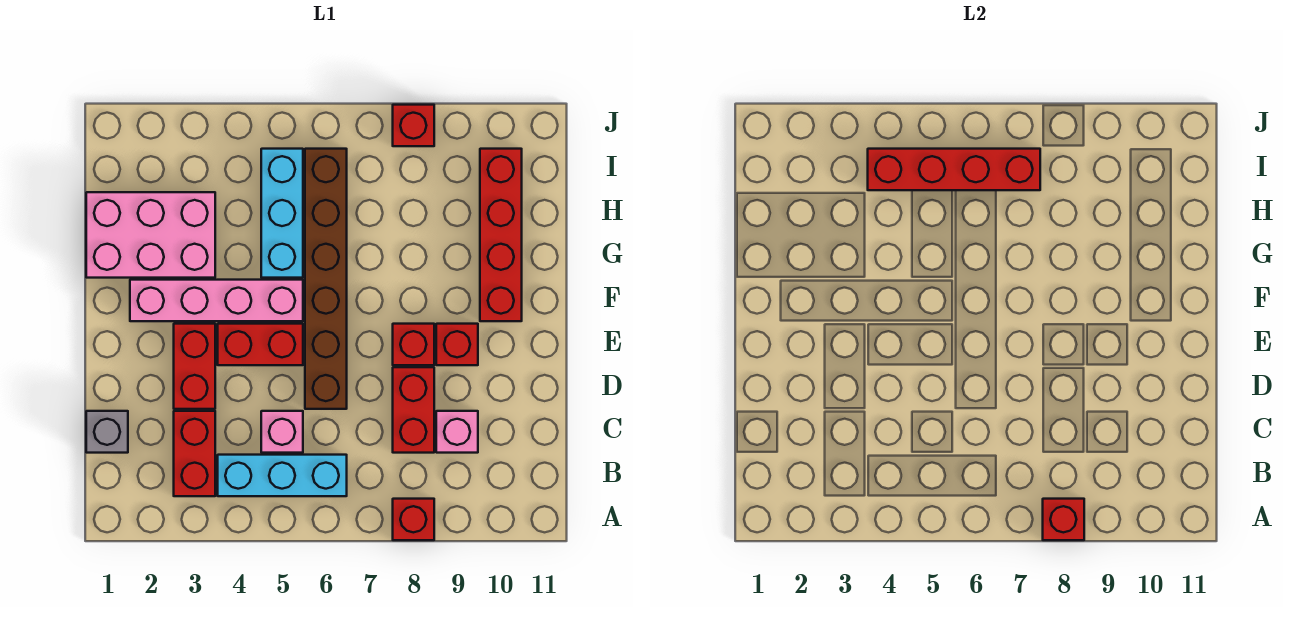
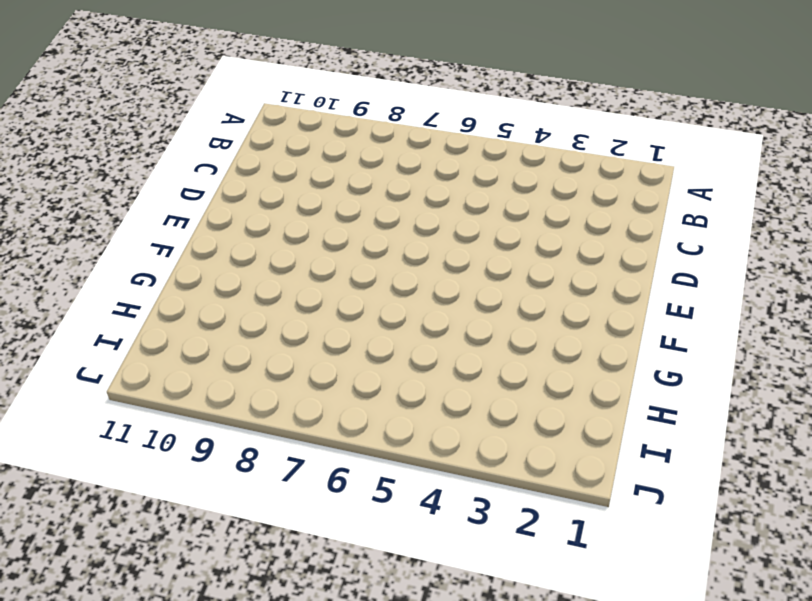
none -> red 1x1 brick [393,499,434,540]
none -> red 1x2 brick [174,411,215,496]
none -> cyan 1x3 brick [218,455,347,496]

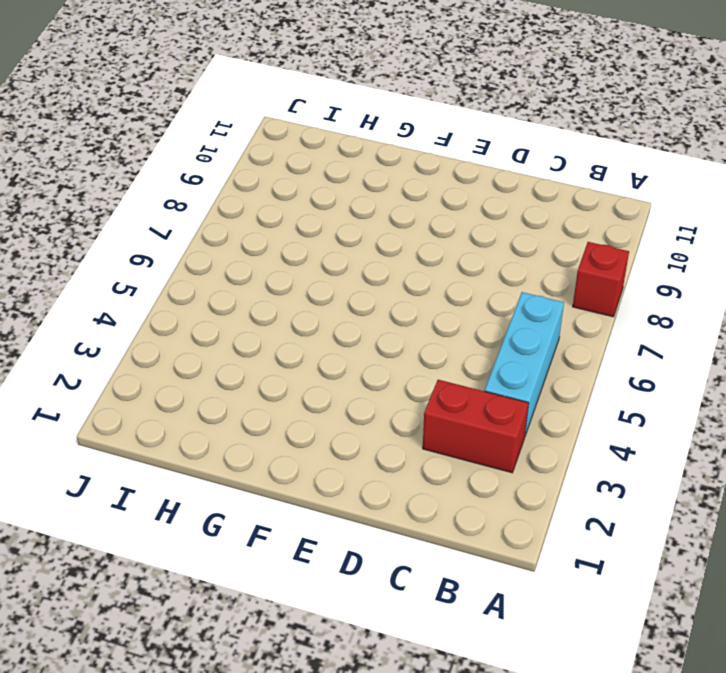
none -> grey 1x1 brick [86,411,128,453]
none -> pink 1x1 brick [261,411,303,453]
none -> red 1x2 brick [393,367,434,453]

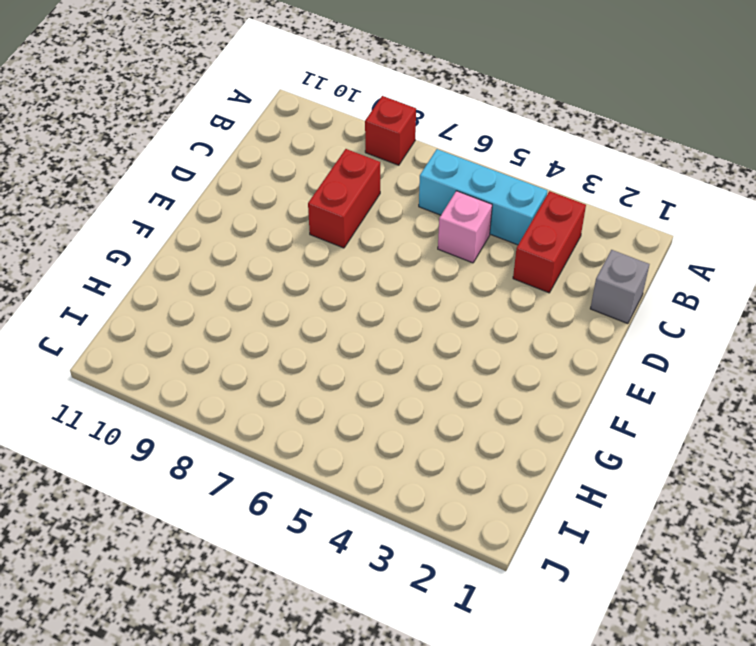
none -> pink 1x1 brick [436,411,478,453]
none -> red 1x2 brick [174,324,215,409]
none -> brown 1x6 brick [305,149,347,409]

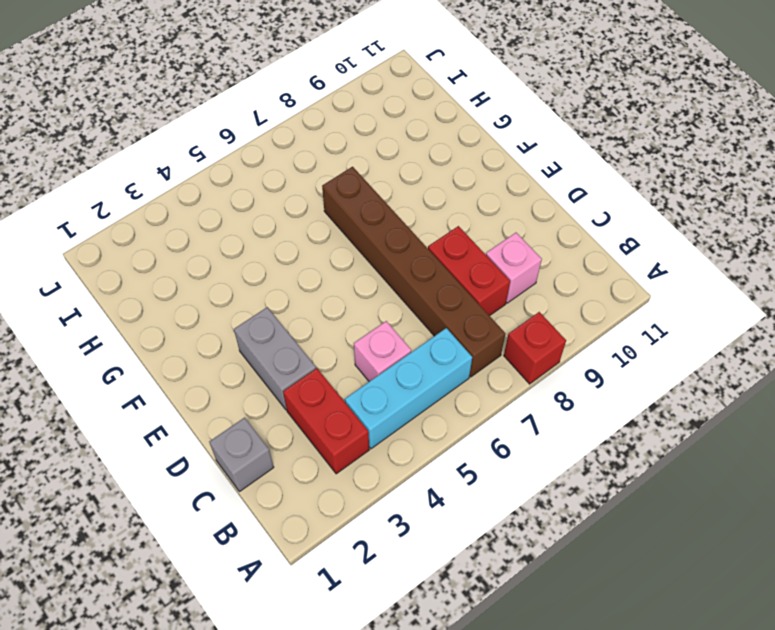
brown 1x6 brick [322,167,505,377] -> brown 1x6 brick moved to [305,149,347,409]
grey 1x2 brick [234,307,316,410] -> red 1x2 brick [174,324,215,409]
none -> red 1x2 brick [218,324,303,365]
none -> red 1x1 brick [393,324,434,365]
none -> red 1x1 brick [436,324,478,365]

